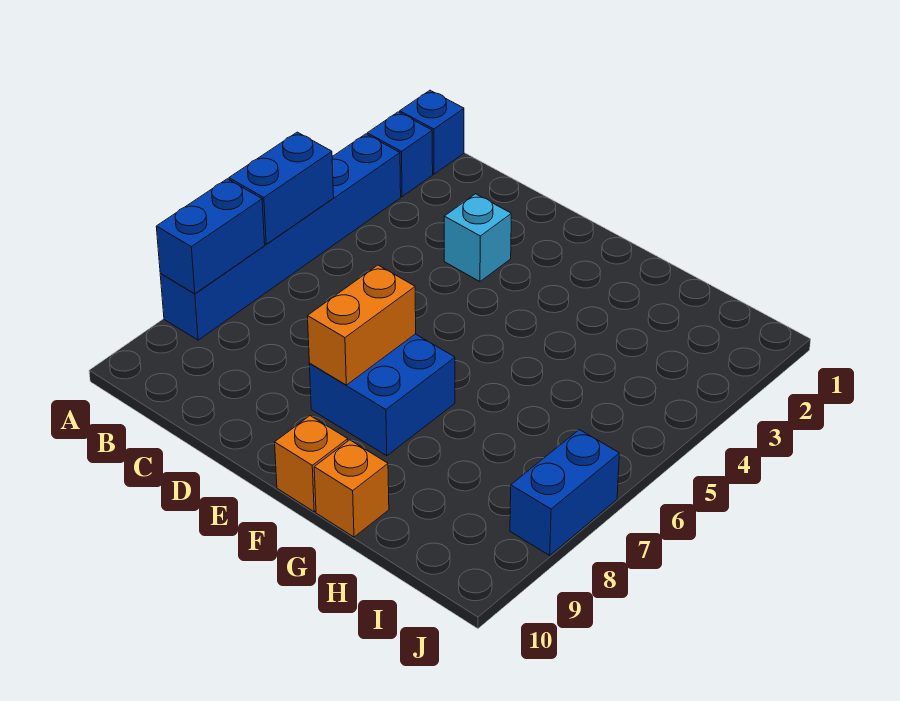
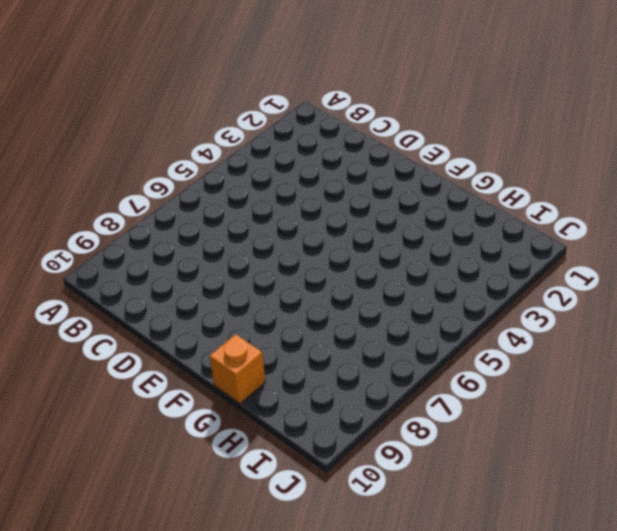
none -> blue 1x1 brick [400,90,464,174]
none -> blue 1x1 brick [367,112,433,197]

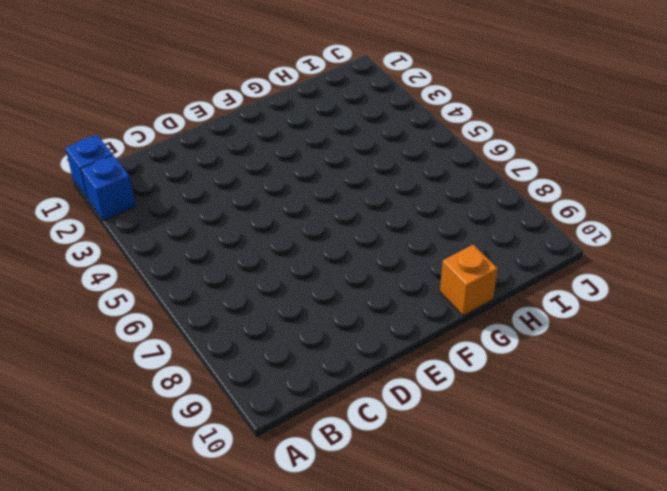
none -> blue 1x6 brick [160,134,401,340]
none -> cyan 1x1 brick [444,194,511,282]

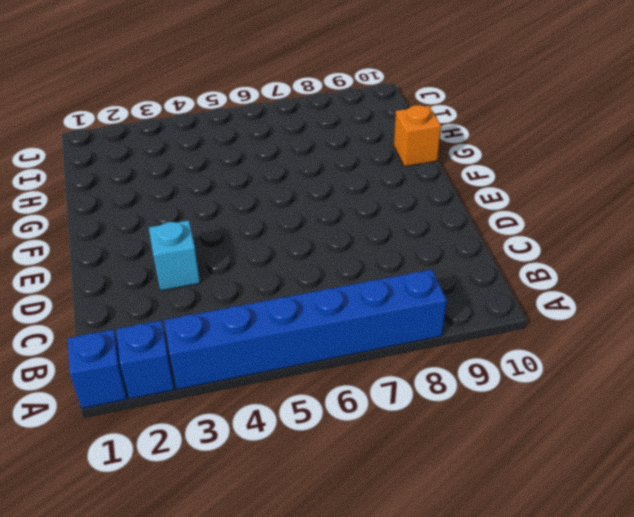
none -> blue 2x2 brick [309,334,455,456]
none -> orange 1x1 brick [275,416,348,512]

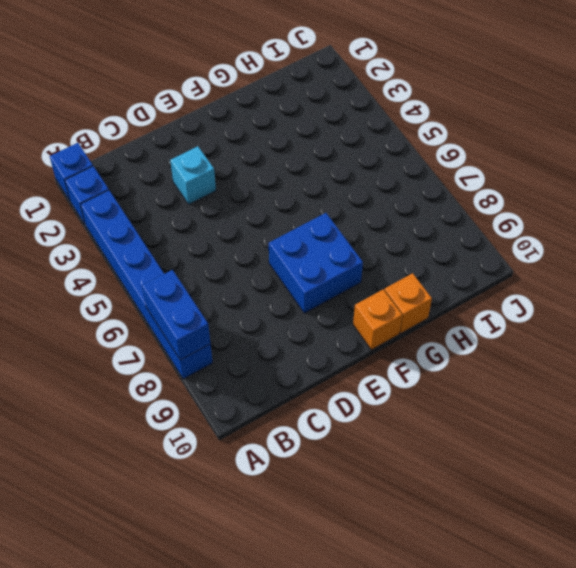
none -> blue 1x2 brick [510,430,619,555]
none -> blue 1x2 brick [229,132,334,244]

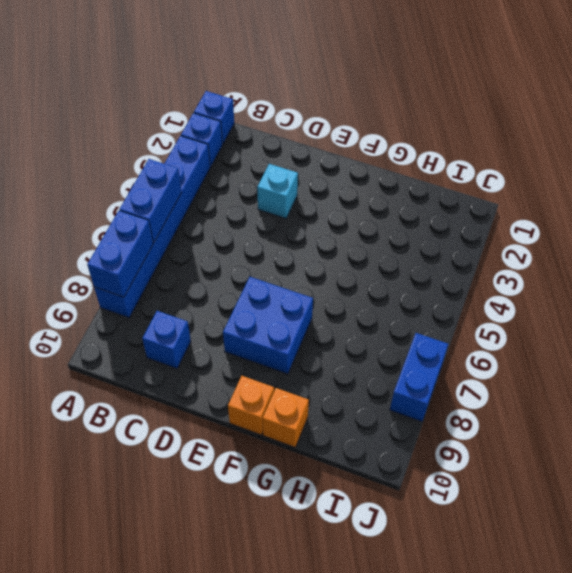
blue 1x1 brick [142,311,191,369] -> none
none -> orange 1x2 brick [308,265,416,385]

